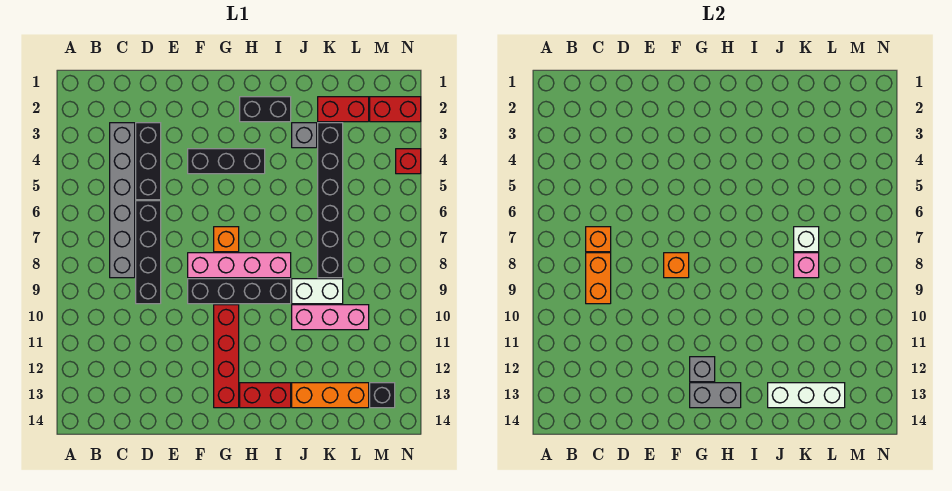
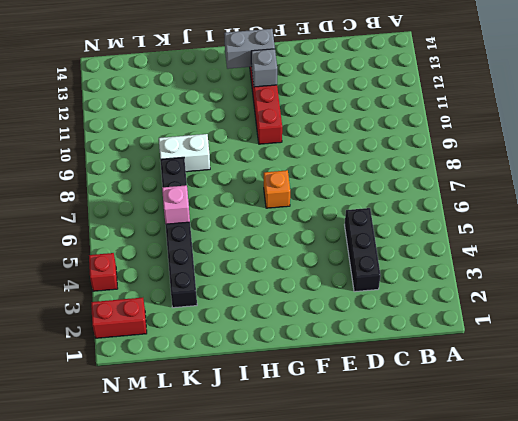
pink 1x1 brick [162,185,190,224] -> pink 1x1 brick moved to [794,253,819,278]
none -> grey 1x6 brick [110,123,135,278]
none -> black 1x4 brick [136,201,161,304]
none -> black 1x3 brick [188,149,265,174]

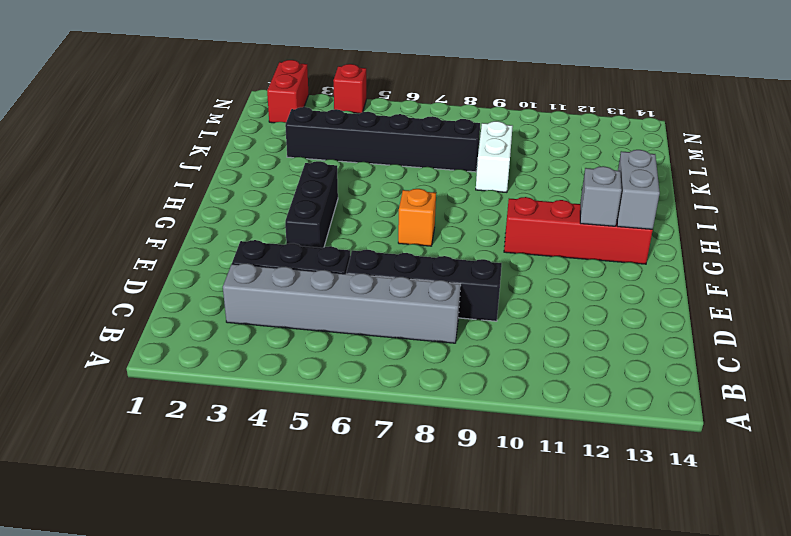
none -> pink 1x4 brick [188,253,291,278]
none -> black 1x4 brick [188,279,291,304]
none -> black 1x2 brick [240,97,291,122]

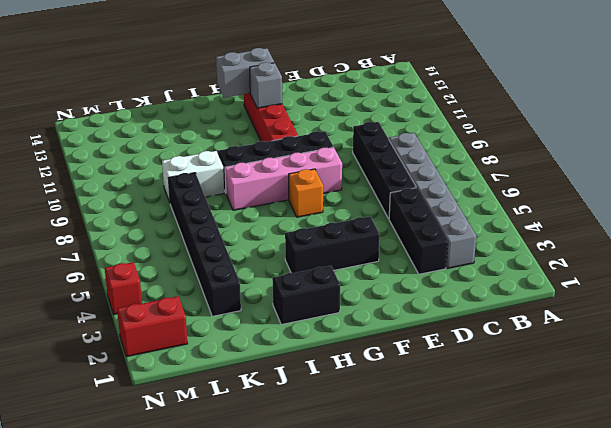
none -> red 1x2 brick [240,383,291,408]
none -> grey 1x1 brick [292,123,317,148]
none -> pink 1x3 brick [292,305,369,330]

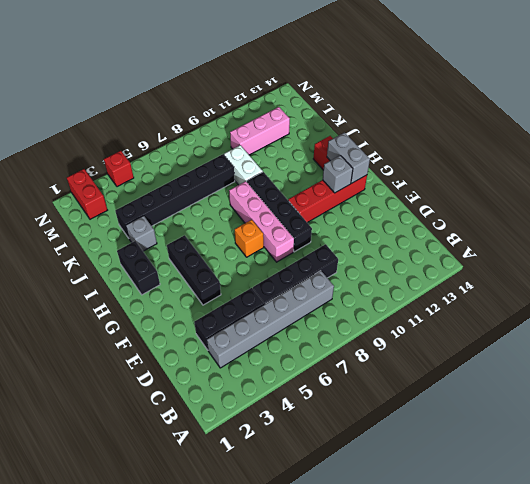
pink 1x3 brick [230,107,290,155] -> pink 1x3 brick turned to [292,305,369,330]
none -> orange 1x3 brick [292,383,369,408]
none -> red 1x2 brick [318,97,369,122]
none -> black 1x1 brick [370,383,395,408]

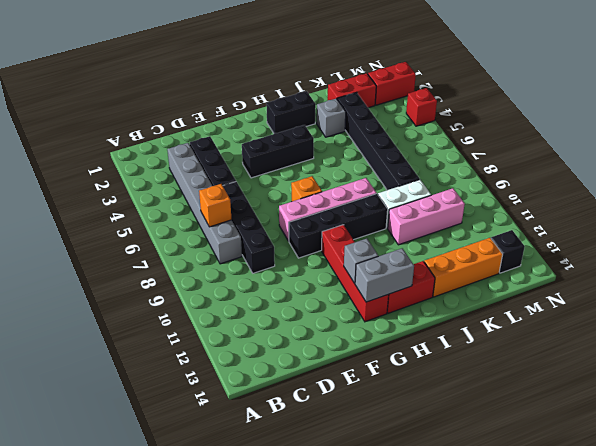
none -> orange 1x2 brick [586,253,611,304]
none -> orange 1x1 brick [664,253,689,278]
none -> white 1x3 brick [768,383,845,408]

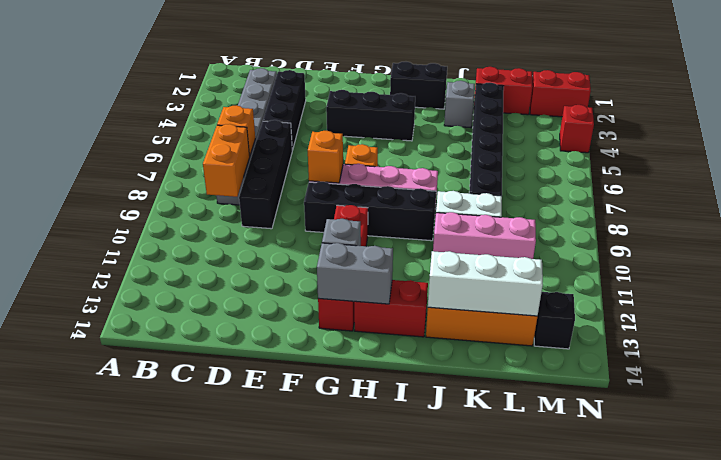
none -> white 1x1 brick [794,227,819,252]
none -> pink 1x1 brick [794,253,819,278]

